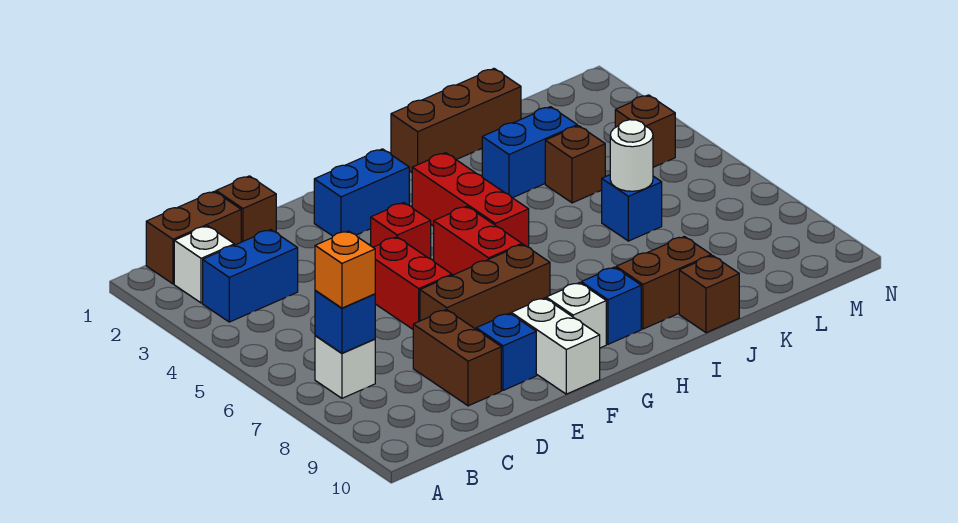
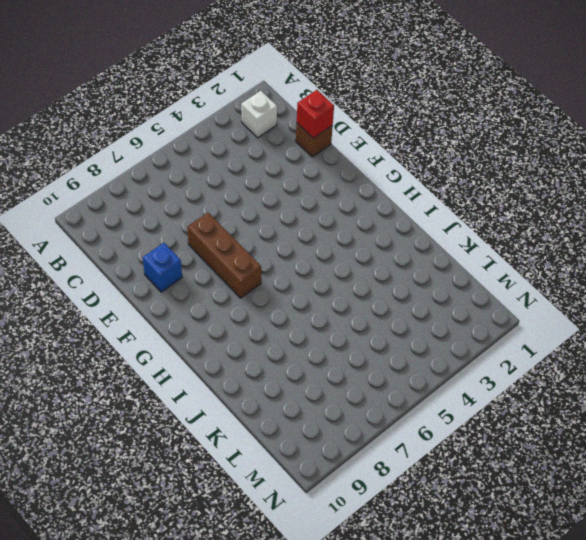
red 1x1 brick [297,90,334,138] -> red 1x1 brick moved to [371,203,431,259]
none -> brown 1x2 brick [146,191,241,284]
none -> blue 1x2 brick [203,230,298,322]
none -> white 1x1 brick [315,336,375,398]

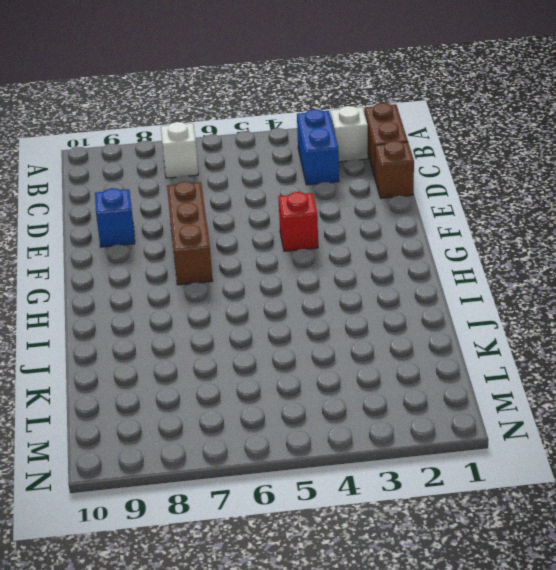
none -> brown 1x2 brick [413,309,501,406]
none -> red 1x2 brick [373,237,452,329]
none -> blue 1x2 brick [314,149,409,236]

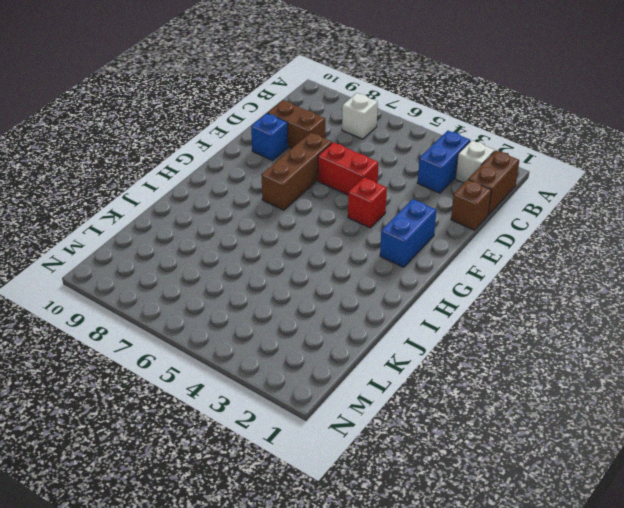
none -> white 1x2 brick [511,298,600,394]
none -> red 1x2 brick [434,206,522,275]
none -> white 1x1 brick [546,283,606,348]

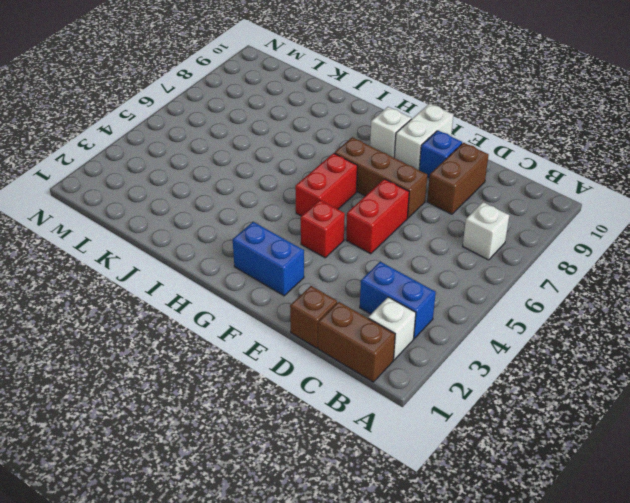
none -> red 1x3 brick [412,153,529,247]
none -> blue 1x1 brick [581,267,641,344]
none -> brown 1x3 brick [391,69,521,172]

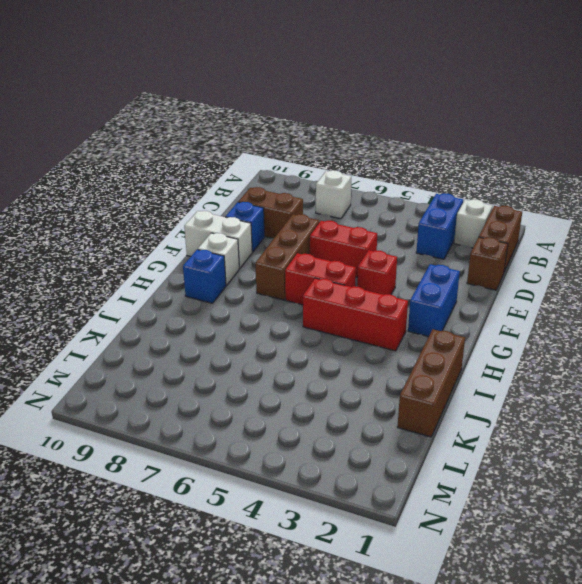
none -> brown 1x2 brick [616,236,711,329]
none -> blue 1x2 brick [482,107,577,198]
none -> brown 1x1 brick [679,256,739,333]

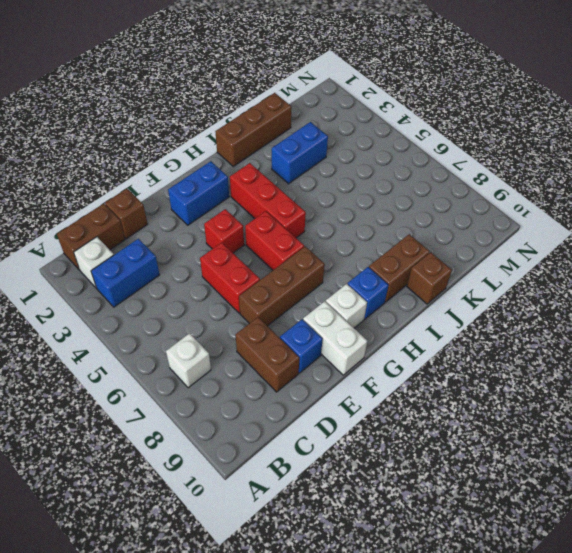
none -> brown 1x1 brick [545,126,605,203]
none -> blue 1x1 brick [602,175,662,241]
none -> brown 1x1 brick [615,95,675,167]

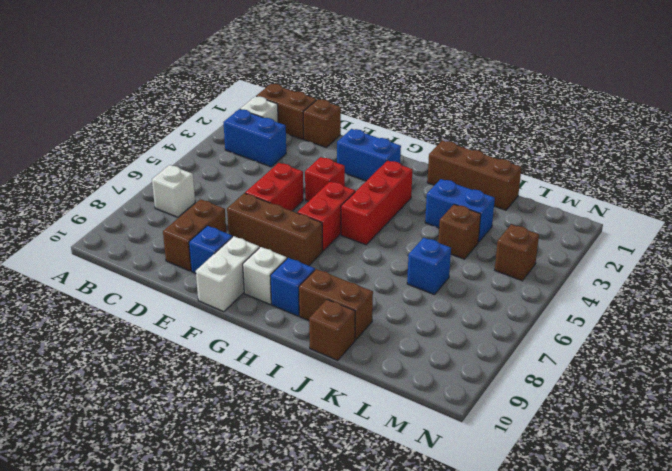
none -> blue 1x1 brick [315,291,375,353]
none -> white 1x1 round brick [610,120,653,191]
none -> orange 1x1 brick [315,231,375,308]

